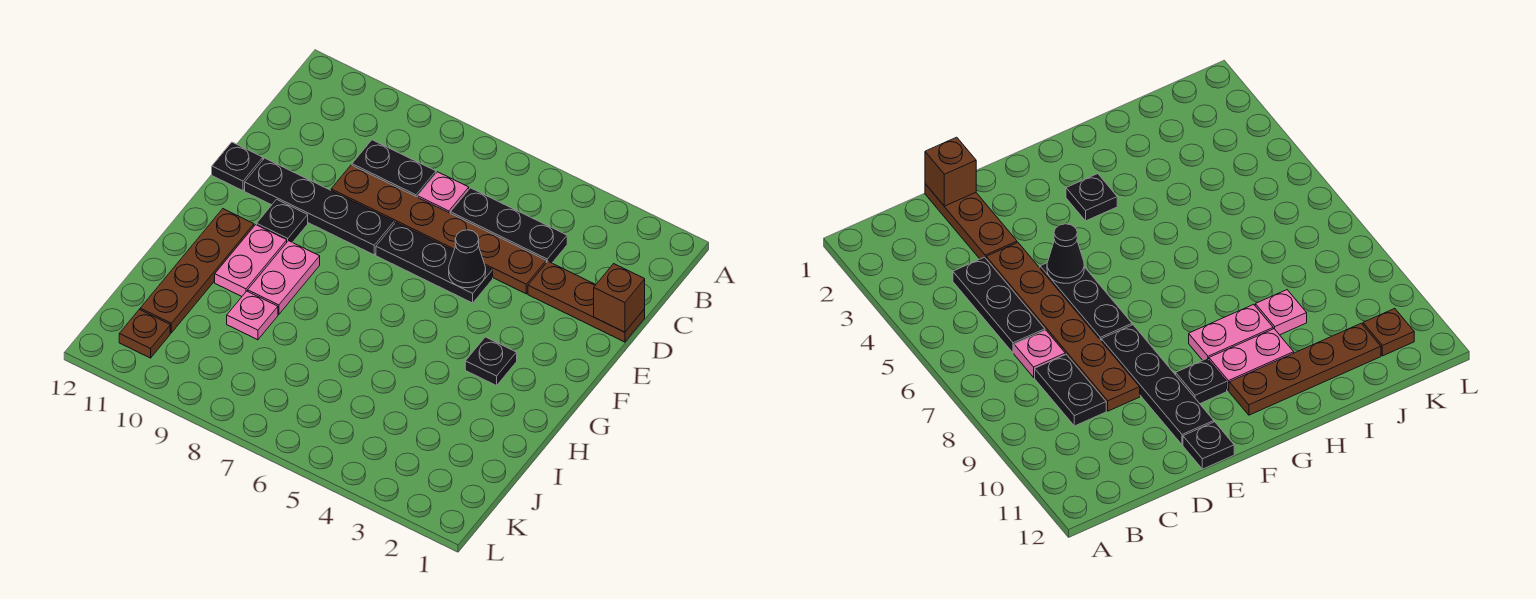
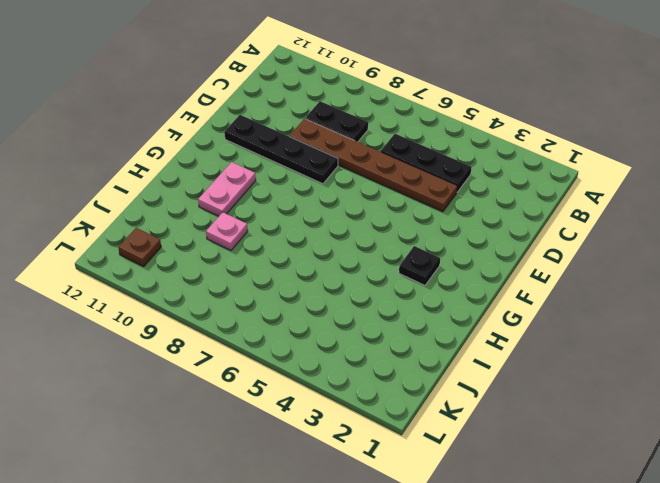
none -> pink 1x1 plate [418,172,469,213]
none -> brown 1x3 plate [528,261,645,342]
none -> black 1x3 plate [376,223,493,303]

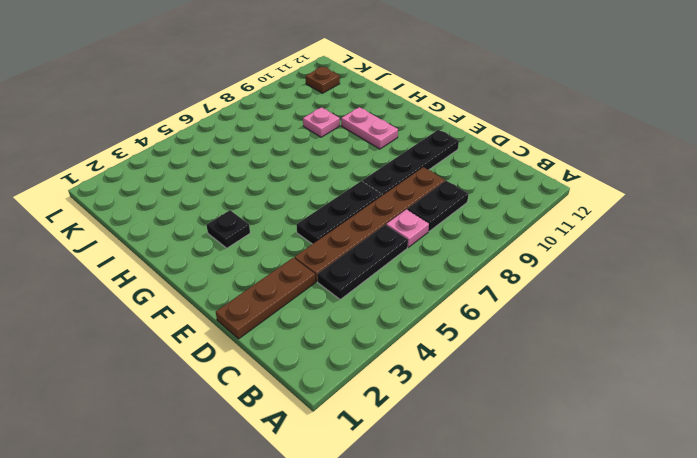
none -> black 1x1 plate [212,142,263,191]
none -> black 1x1 plate [257,199,308,242]
none -> pink 1x2 plate [248,241,320,315]

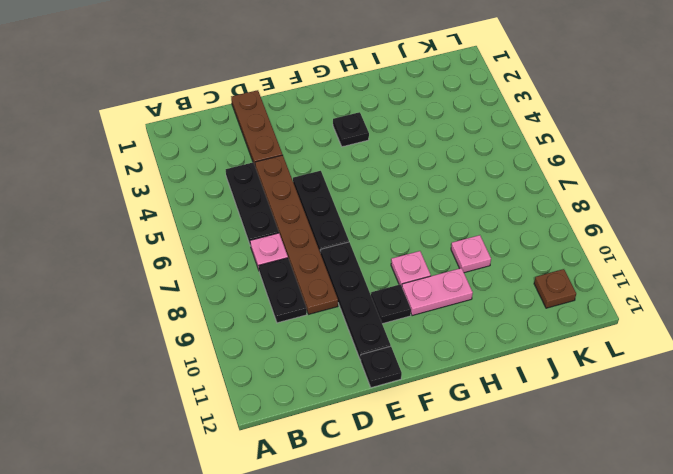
pink 1x1 plate [391,251,431,286] -> pink 1x2 plate [248,241,320,315]
none -> brown 1x4 plate [140,209,254,333]
none -> brown 1x1 brick [594,264,645,332]
none -> black 1x1 cone [449,230,486,288]

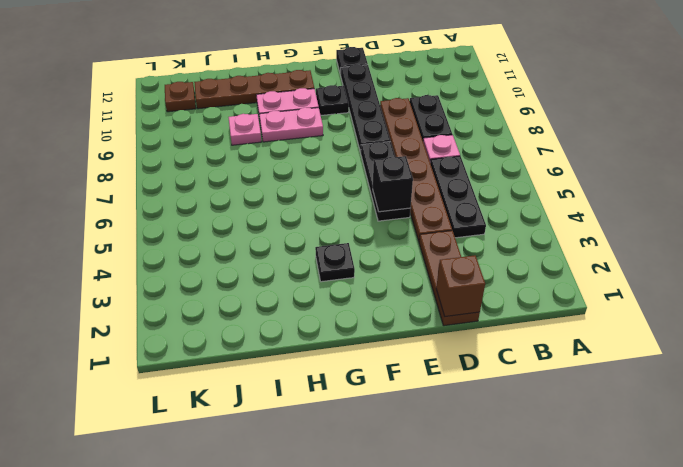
black 1x1 brick [373,156,413,212] -> black 1x1 cone [449,230,486,288]

